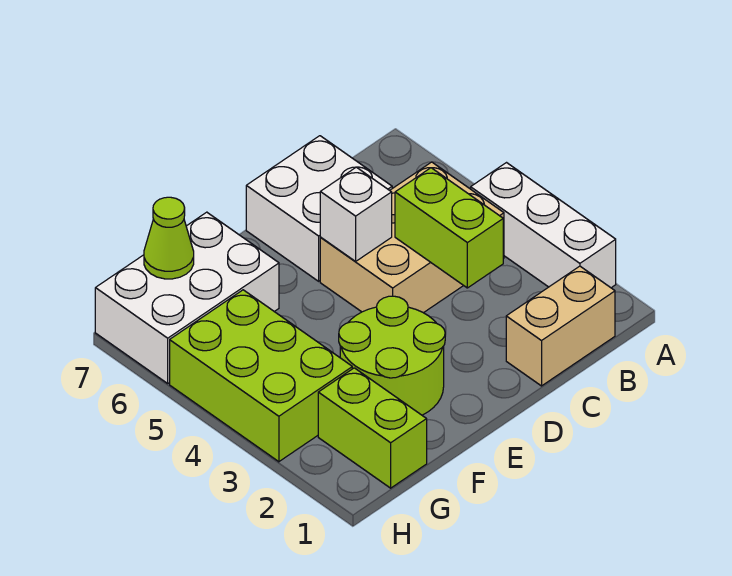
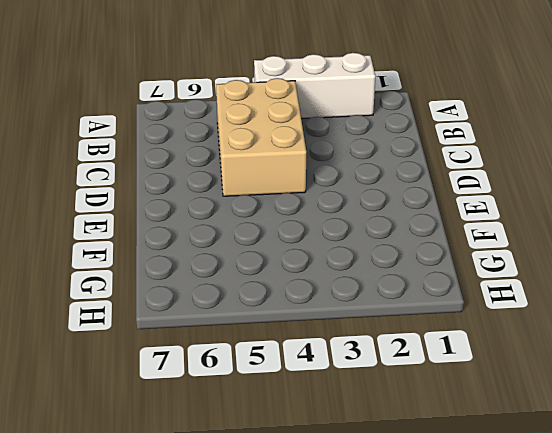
none -> tan 1x2 brick [506,266,615,386]
none -> white 2x2 brick [246,136,392,281]

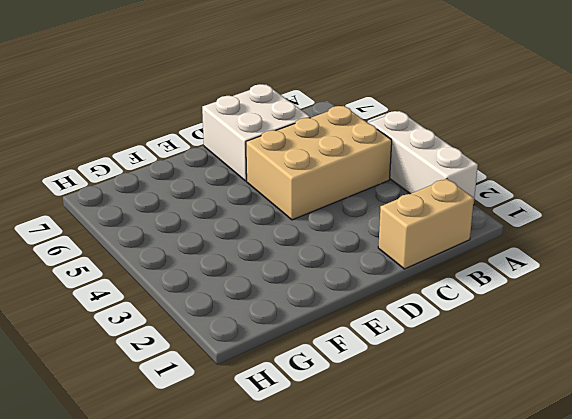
none -> lime 2x2 round brick [339,296,445,415]
none -> white 2x3 brick [95,212,279,383]

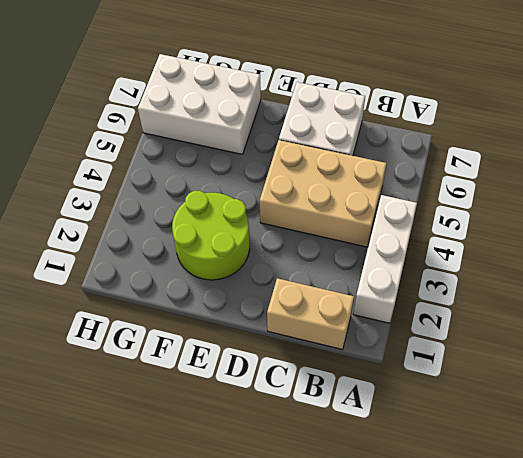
none -> lime 1x2 brick [318,368,427,488]
none -> lime 2x3 brick [170,290,352,462]

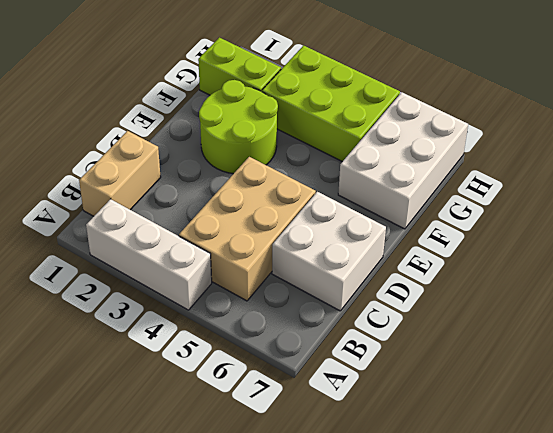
none -> lime 1x2 brick [395,168,503,288]
none -> white 1x1 brick [320,167,392,262]

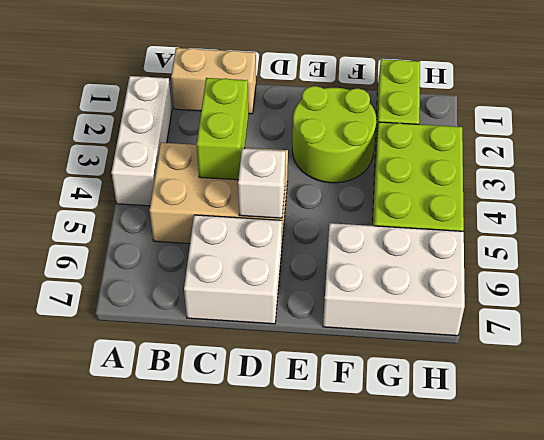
none -> lime 1x1 cone [144,197,194,279]

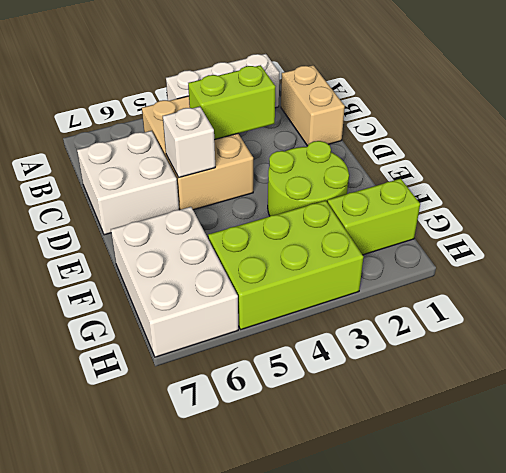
none -> lime 1x1 cone [144,197,194,279]

